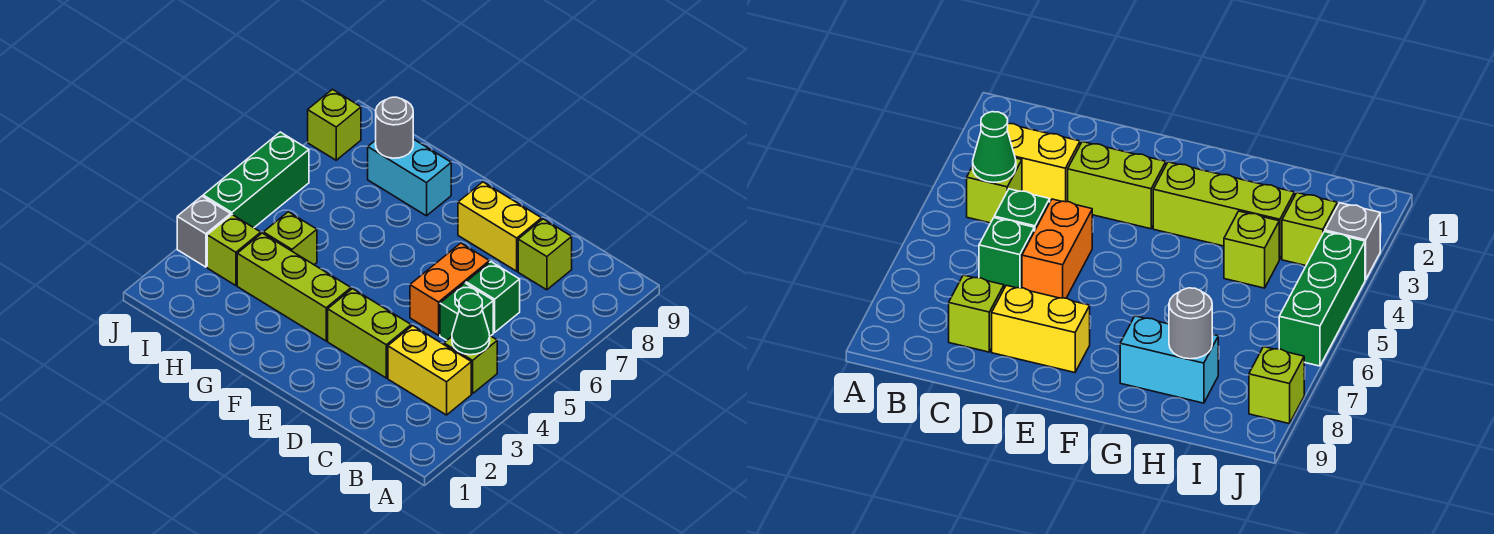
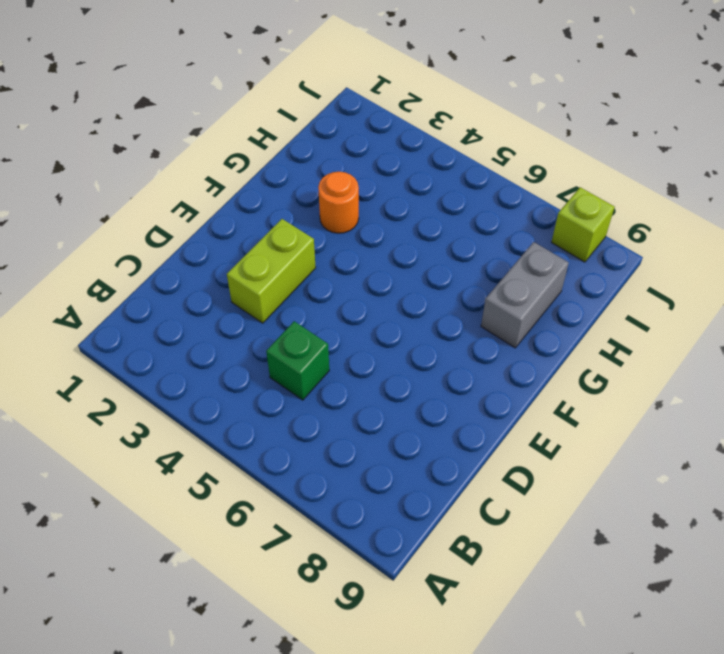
orange 1x1 round brick [318,172,359,233] -> lime 1x3 brick [237,233,351,341]
grey 1x2 brick [481,242,569,348] -> cyan 1x2 brick [368,139,451,216]
none -> yellow 1x2 brick [388,326,471,415]
none -> lime 1x1 brick [444,336,497,394]
none -> green 1x1 brick [466,262,520,332]

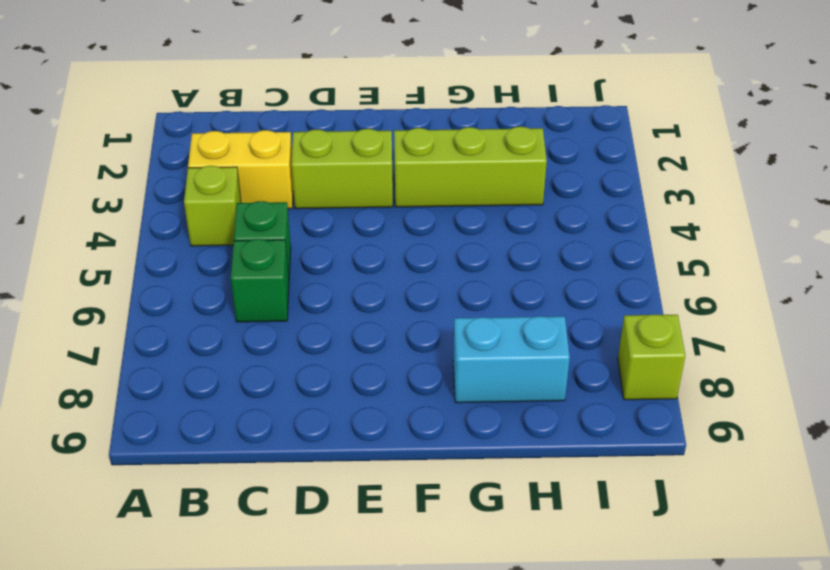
none -> lime 1x1 brick [518,219,572,290]
none -> orange 1x2 brick [410,243,489,335]
none -> yellow 1x2 brick [458,182,542,271]

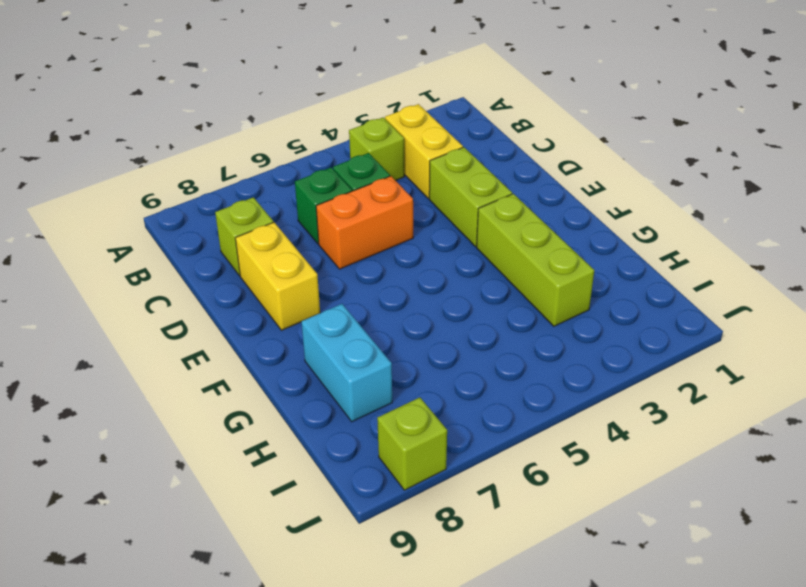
none -> lime 1x1 brick [263,212,317,265]
none -> lime 1x1 brick [207,215,261,286]
none -> grey 1x1 brick [177,196,231,267]

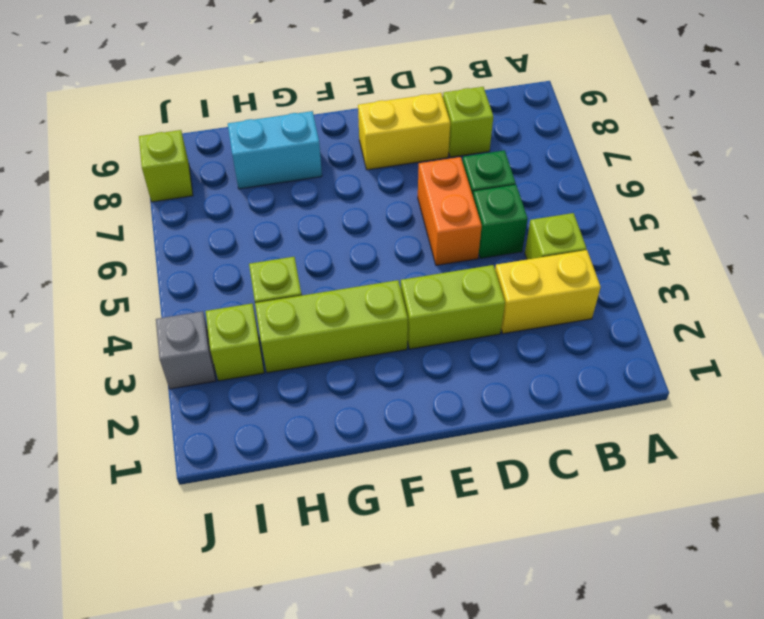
none -> green 1x3 brick [203,132,309,228]
none -> green 1x1 cone [452,294,490,355]
none -> grey 1x1 round brick [376,97,413,158]

